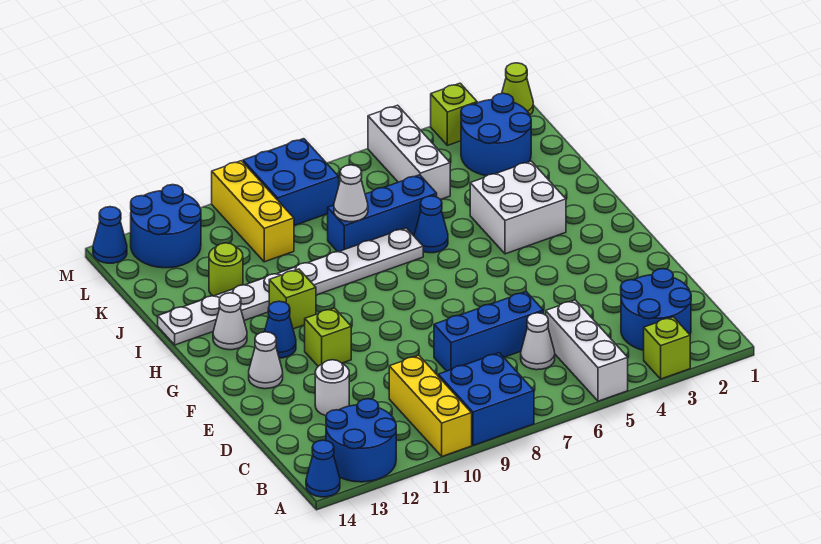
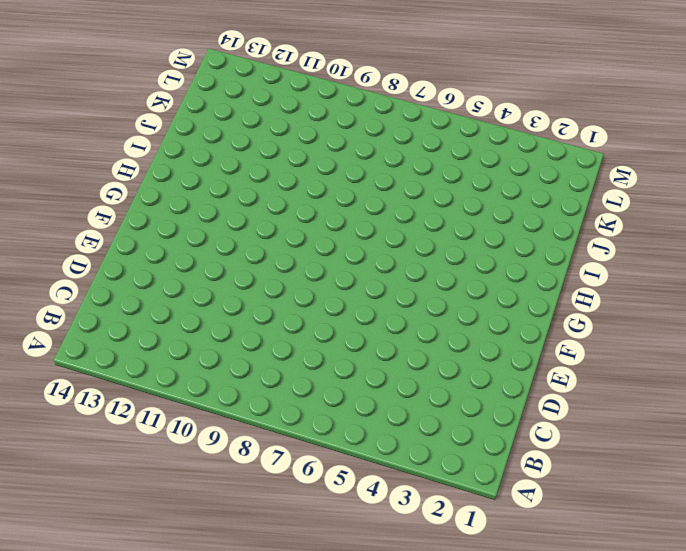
none -> lime 1x1 brick [644,317,690,379]
none -> white 1x3 brick [546,300,628,401]
none -> blue 2x2 brick [438,353,534,445]

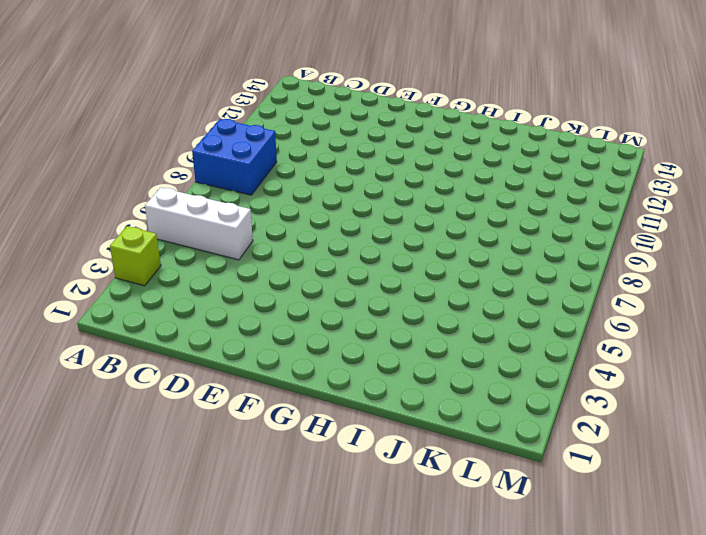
none -> yellow 1x3 brick [389,355,472,456]
none -> blue 2x2 round brick [326,399,396,482]
none -> blue 1x1 cone [306,440,340,497]

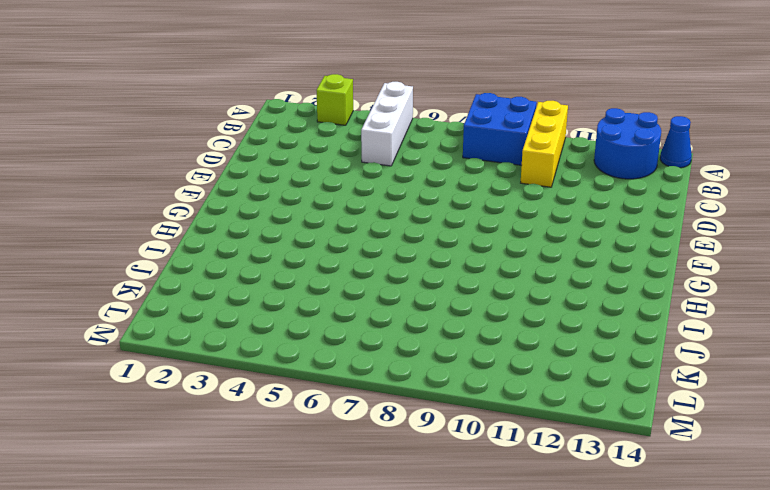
none -> blue 2x2 round brick [621,269,691,350]
none -> white 1x1 cone [521,313,555,370]
none -> blue 1x3 brick [434,292,543,371]

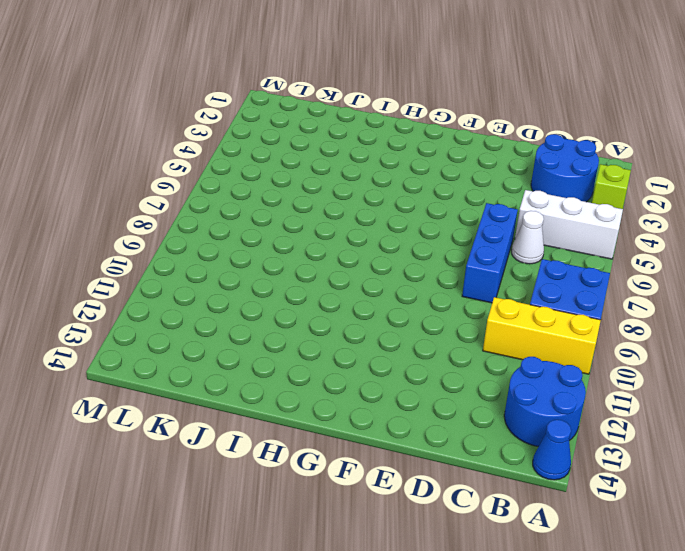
none -> white 1x1 round brick [315,360,349,416]
none -> lime 1x1 brick [305,308,351,366]
none -> white 1x1 cone [249,332,283,389]

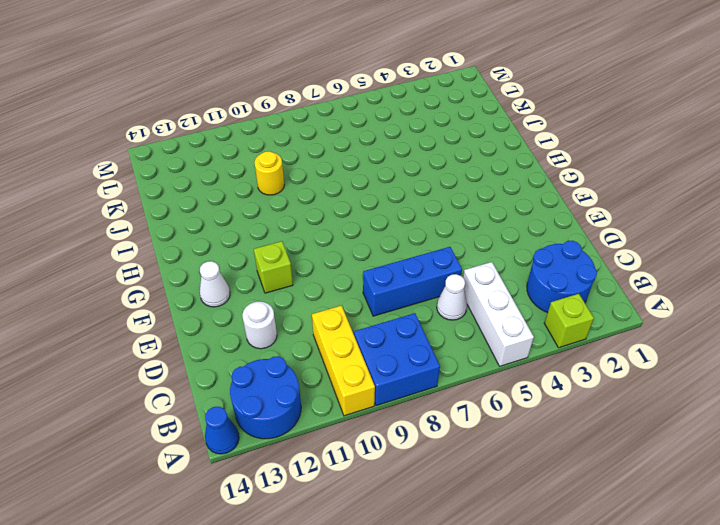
yellow 1x1 round brick [254,151,284,195] -> none
none -> blue 1x1 cone [265,301,296,358]
none -> white 2x2 brick [470,161,566,254]
none -> lime 1x1 brick [269,269,316,329]

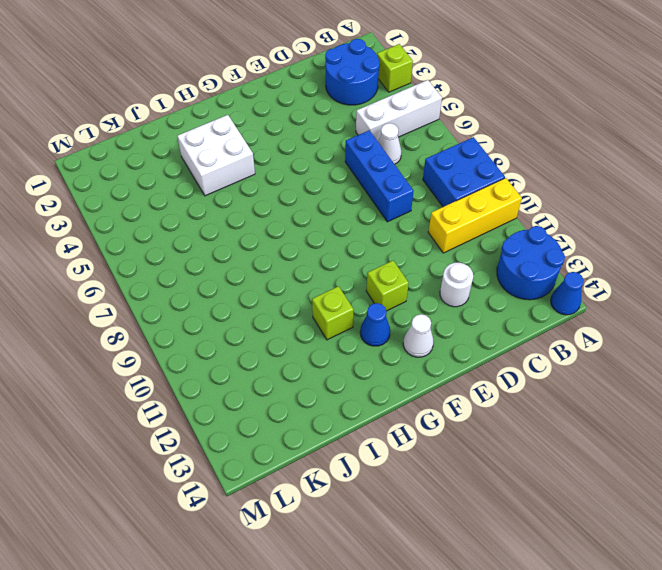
none -> white 1x1 cone [213,293,247,350]
none -> blue 1x1 cone [414,196,448,253]
none -> white 1x8 plate [158,228,423,345]

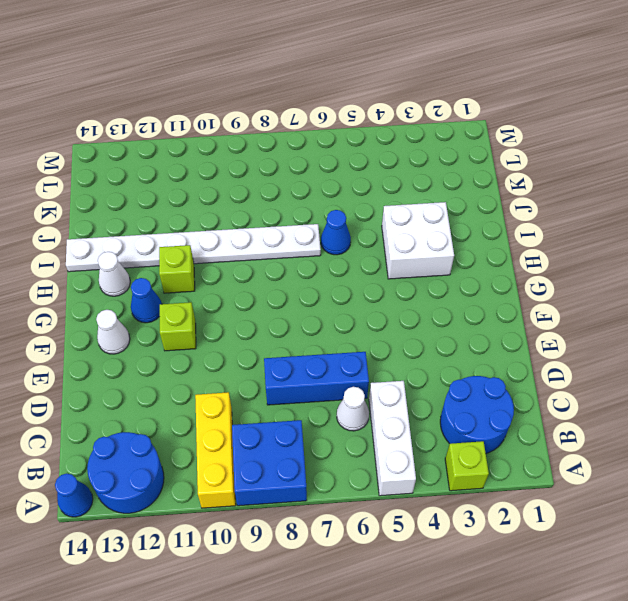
none -> white 1x1 round brick [315,360,349,416]
none -> blue 1x3 brick [328,175,437,252]
none -> lime 1x1 round brick [209,243,243,296]

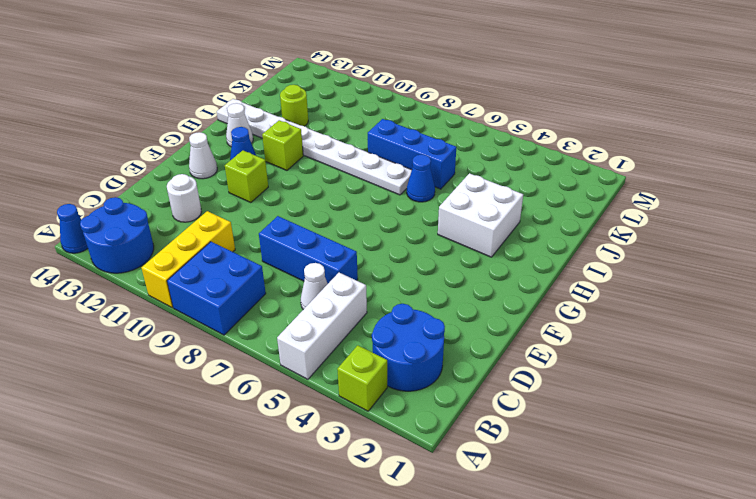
none -> blue 2x2 round brick [461,93,531,176]
none -> white 1x3 brick [368,105,450,199]
none -> yellow 1x3 brick [212,161,294,262]

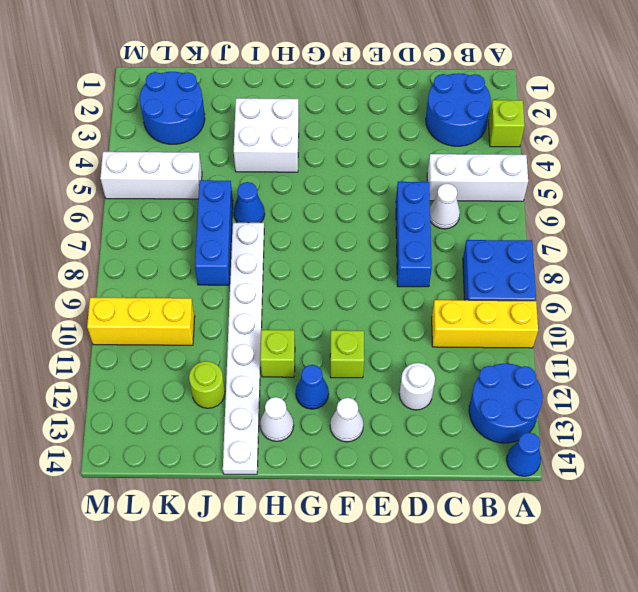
none -> blue 2x2 brick [243,139,339,226]
none -> blue 2x2 round brick [131,185,201,268]
none -> lime 1x1 cone [502,63,533,115]

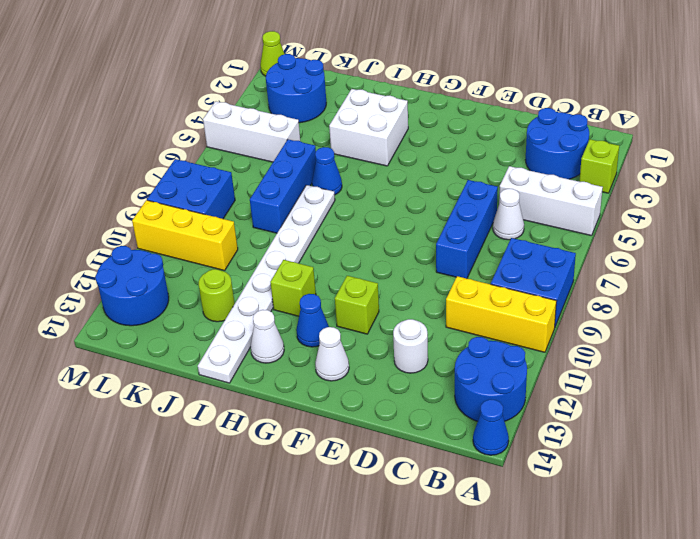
none -> lime 1x1 brick [431,83,477,145]
none -> blue 1x1 cone [93,207,127,263]
none -> white 1x1 cone [334,165,368,222]

